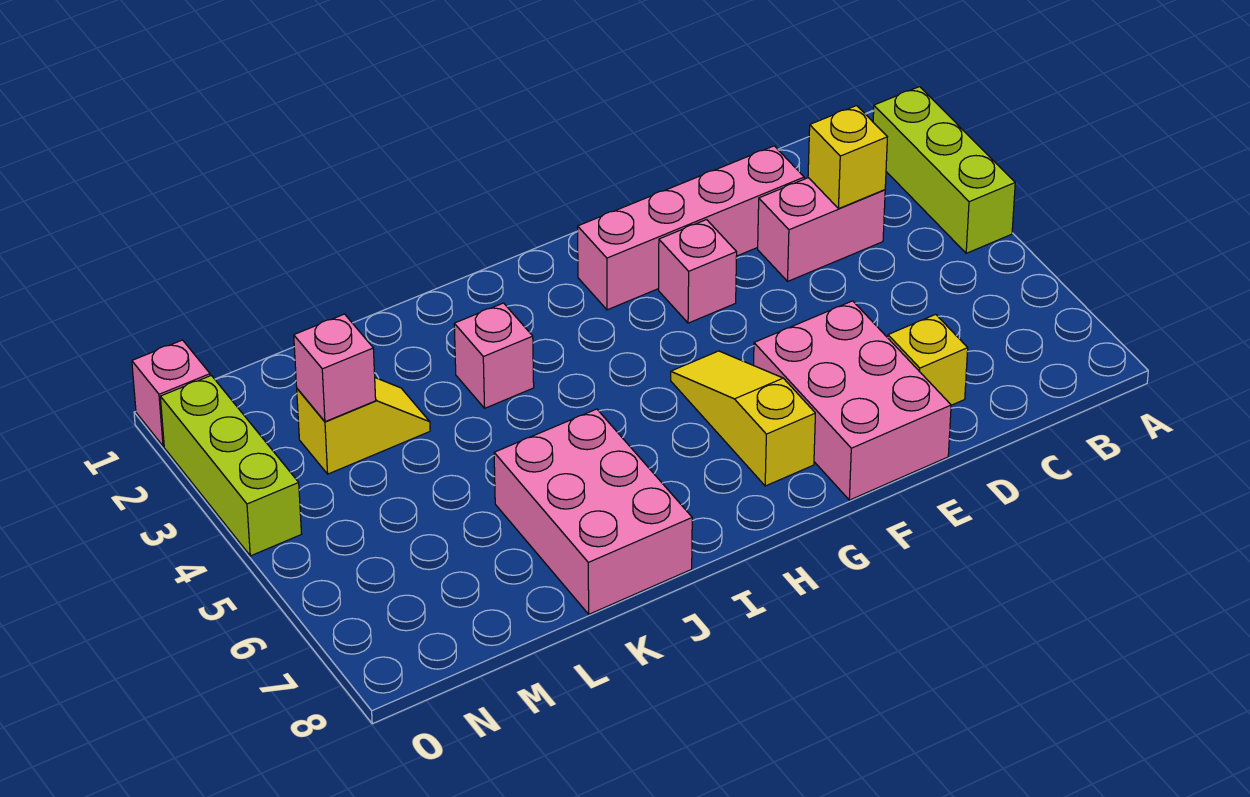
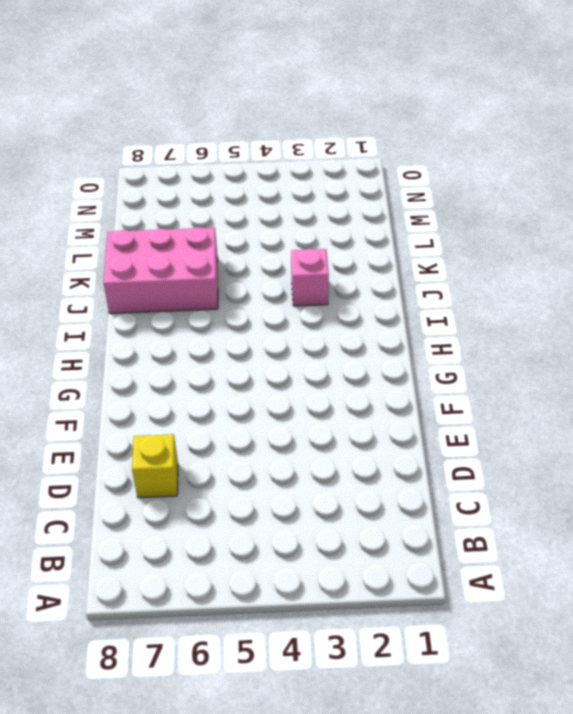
none -> lime 1x3 brick [873,87,1015,253]
none -> pink 1x2 brick [758,178,885,281]
none -> pink 1x4 brick [578,146,804,310]

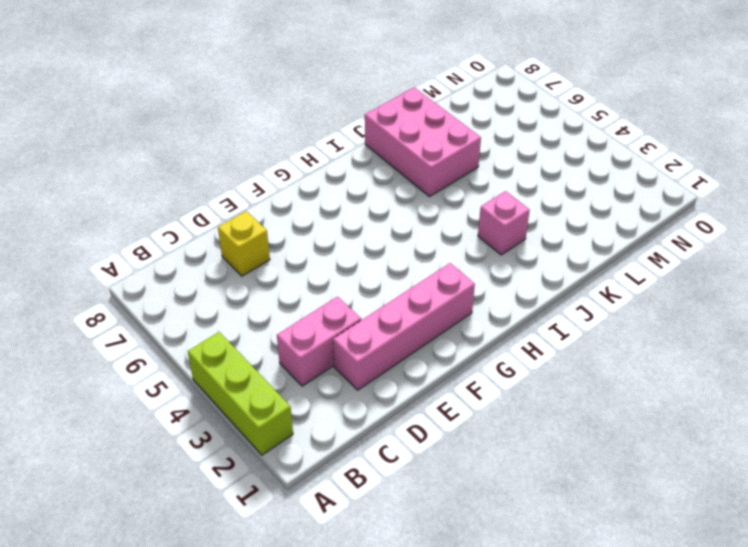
none -> pink 2x3 brick [754,301,951,500]
none -> pink 1x1 brick [659,220,737,323]
none -> yellow 1x3 slope [671,351,815,486]

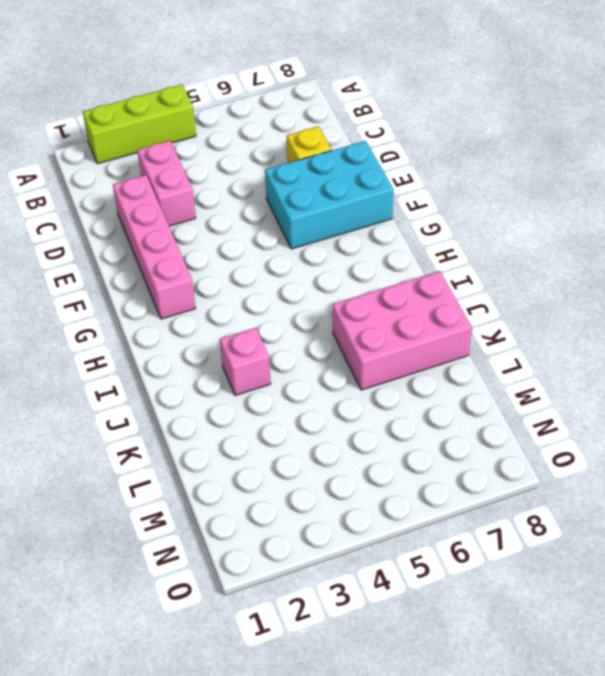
cyan 2x3 brick [265,141,394,249] -> pink 2x3 brick [754,301,951,500]
none -> pink 1x1 brick [659,220,737,323]
none -> yellow 1x3 slope [671,351,815,486]
none -> yellow 1x2 slope [297,378,430,474]

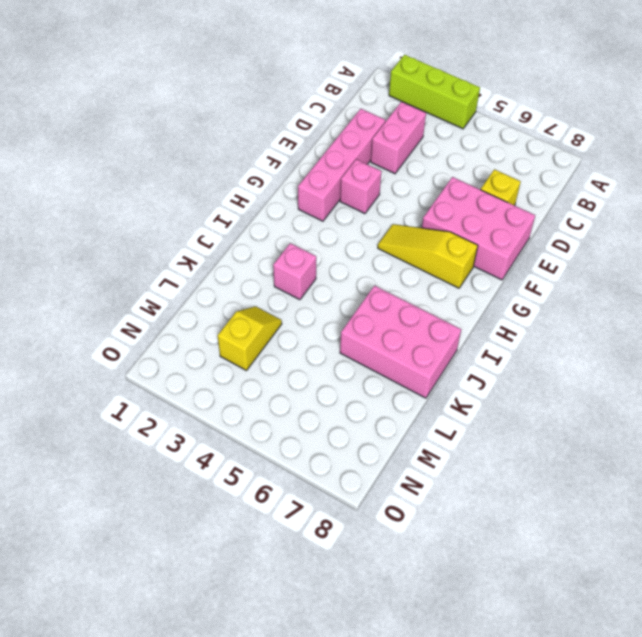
none -> pink 1x1 brick [132,340,210,446]
none -> lime 1x3 brick [160,375,302,556]
none -> yellow 1x1 brick [808,106,887,208]

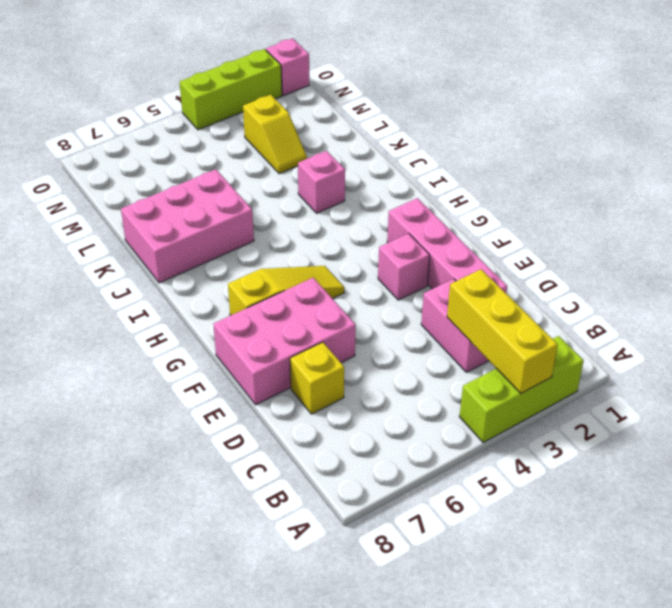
yellow 1x3 brick [447,269,558,393] -> yellow 1x1 brick [808,106,887,208]
none -> pink 1x1 brick [294,314,376,422]

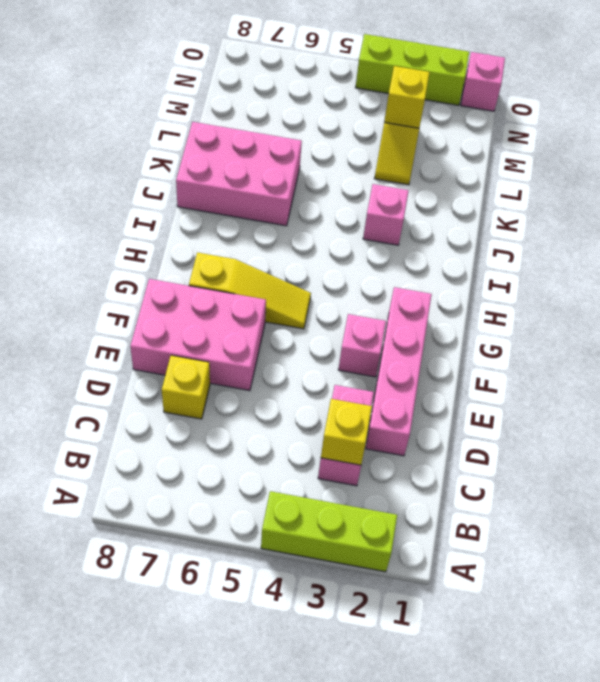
yellow 1x1 brick [384,66,430,128] -> pink 1x1 brick [294,314,376,422]

